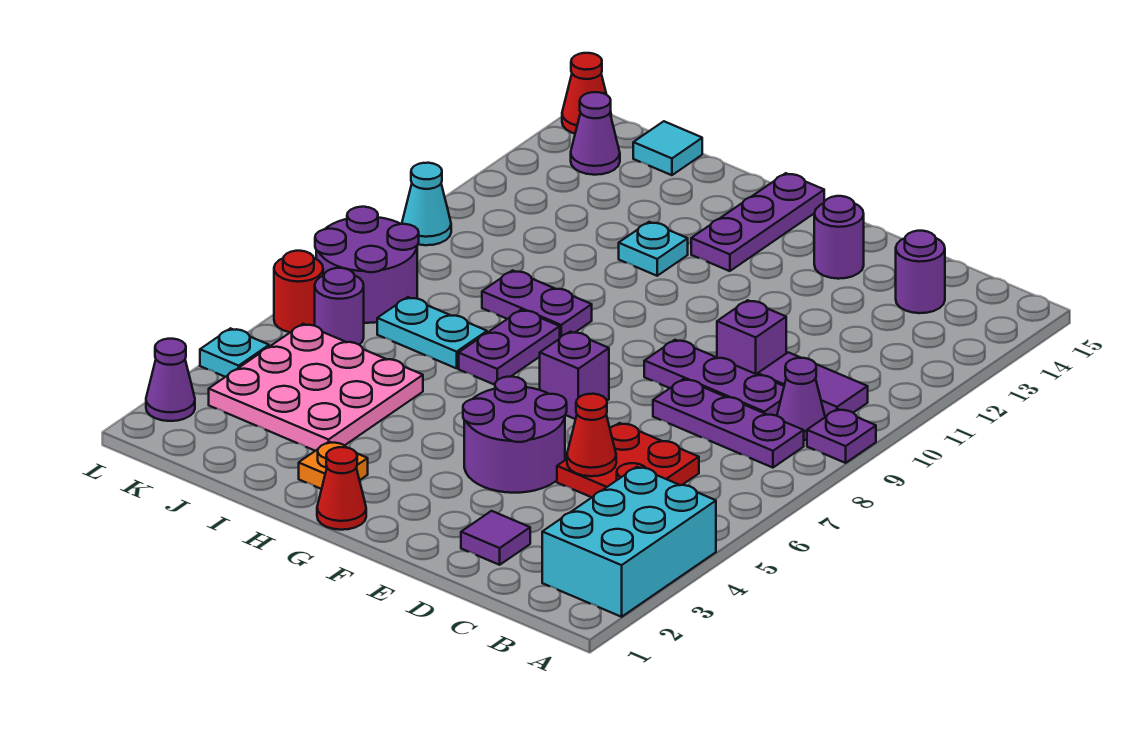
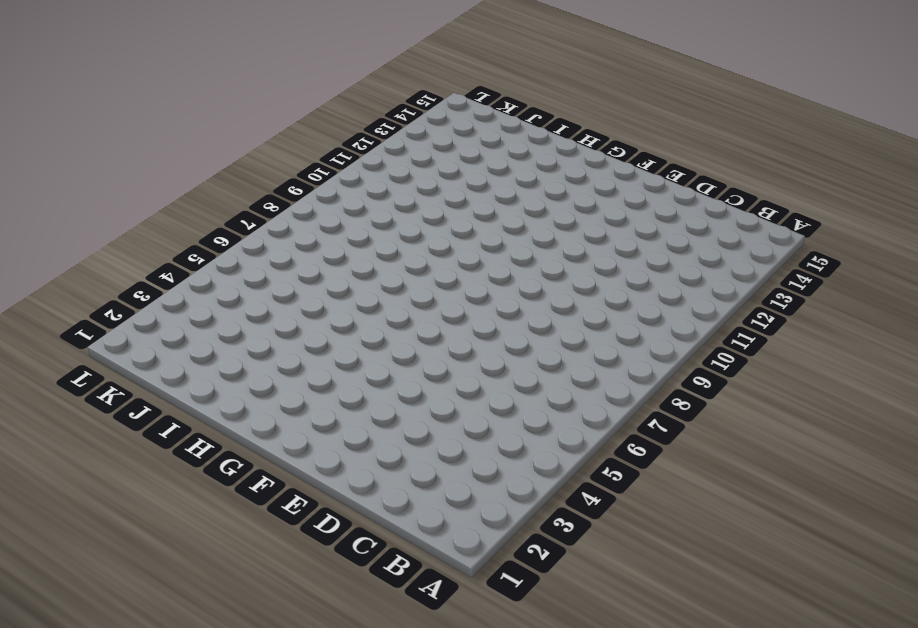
none -> cyan 2x3 brick [542,467,716,617]
none -> purple 1x1 plate [807,409,876,463]
none -> purple 1x3 plate [653,379,804,468]
none -> purple 1x1 cone [777,358,825,440]

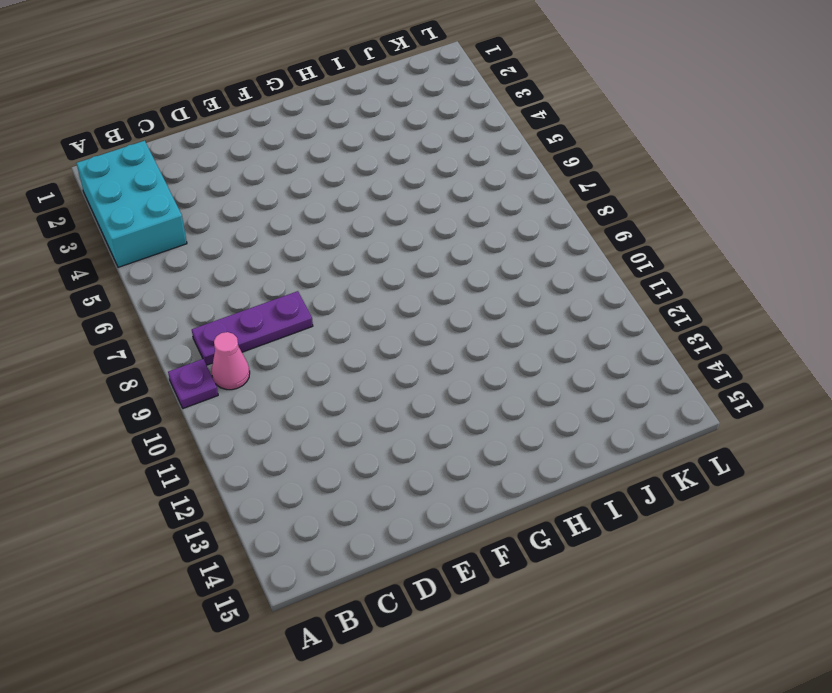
pink 1x1 cone [211,332,250,390] -> purple 1x1 cone [777,358,825,440]
none -> purple 1x2 tile [758,352,868,417]
none -> red 2x2 plate [557,423,699,497]
none -> purple 1x3 plate [644,340,784,416]
none -> purple 1x1 round brick [896,231,945,313]

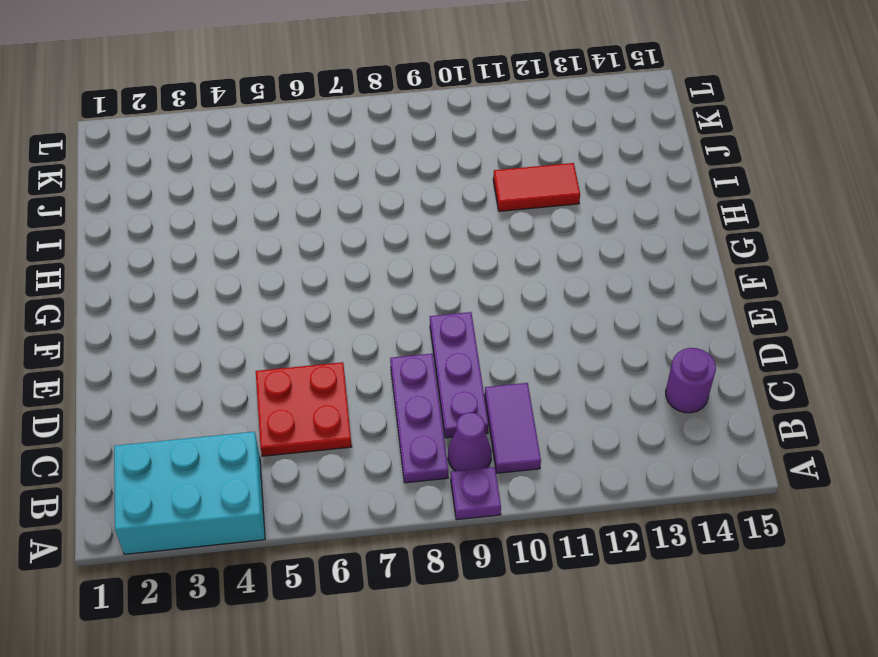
red 1x2 tile [493,163,580,211] -> none
none -> purple 1x1 tile [461,511,530,565]
none -> purple 1x1 brick [717,300,786,375]
none -> purple 2x2 round brick [463,377,567,493]
none -> purple 1x1 round brick [814,196,864,279]

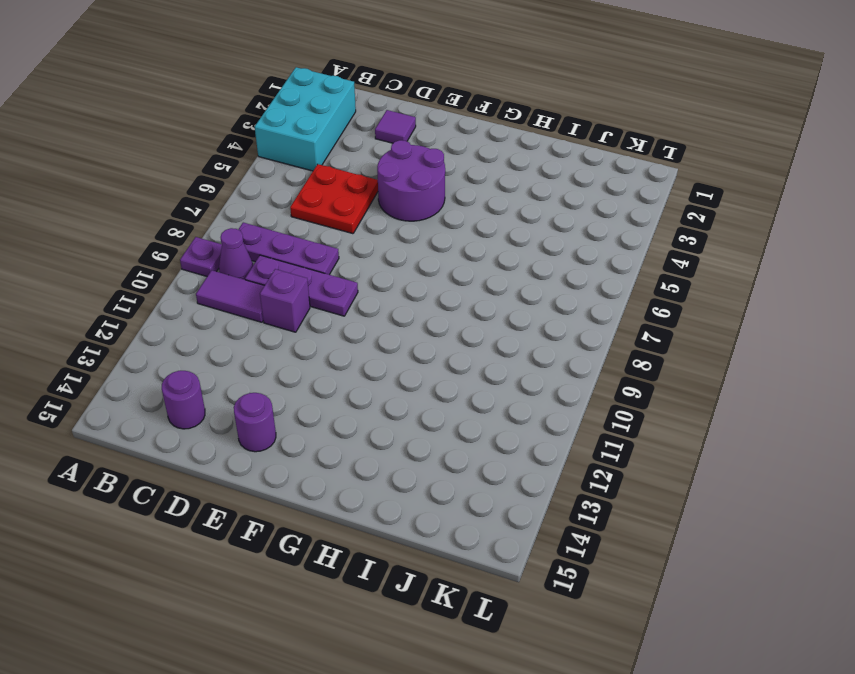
none -> purple 1x1 brick [540,332,609,419]
none -> red 1x1 cone [317,447,366,530]
none -> purple 1x3 plate [691,173,824,271]
none -> orange 1x1 plate [299,442,368,489]

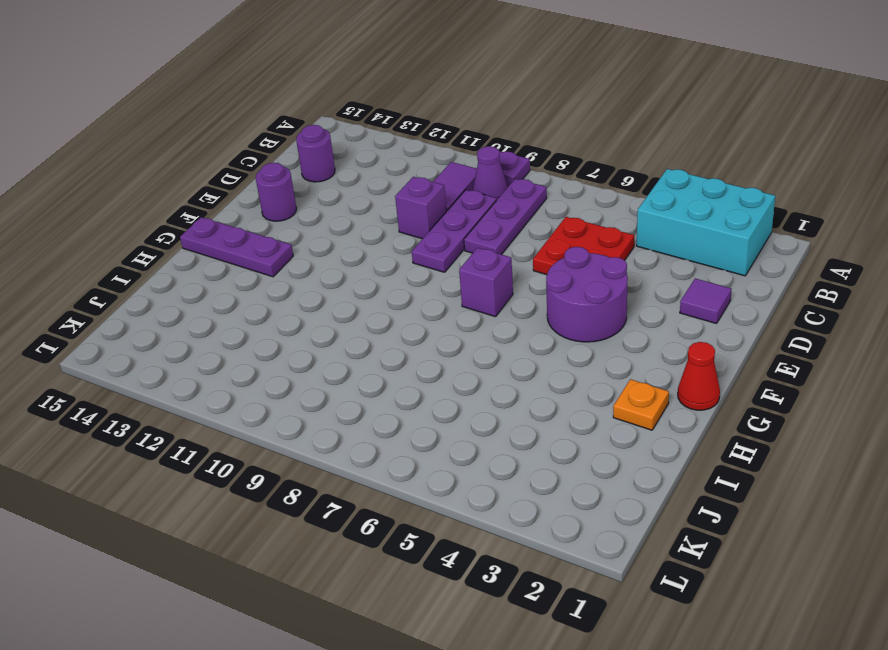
none -> purple 1x2 plate [459,310,560,385]
none -> purple 1x2 plate [482,271,592,337]
none -> cyan 1x1 plate [619,222,688,276]
none -> pink 3x3 plate [209,324,423,451]

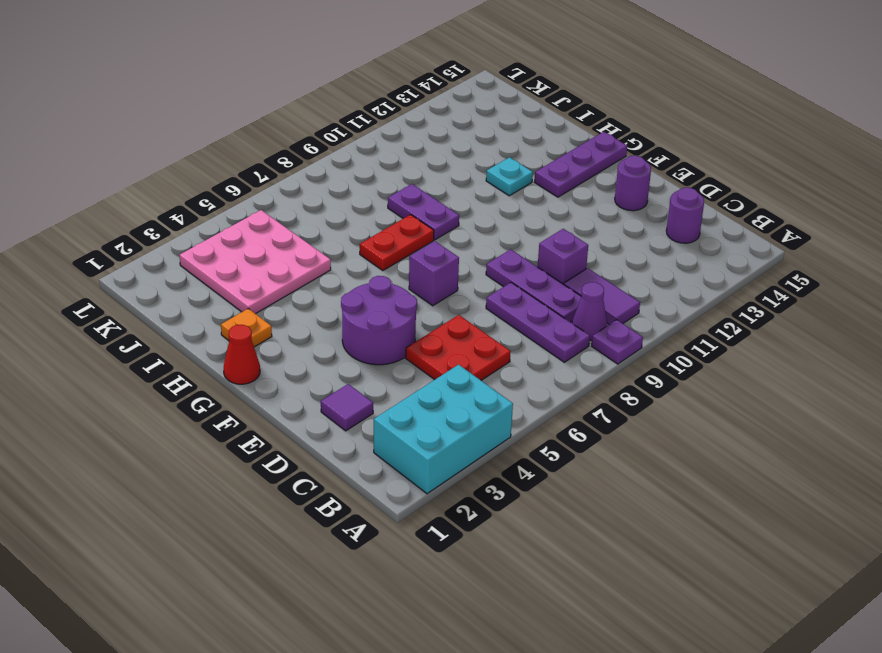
red 1x2 plate [360,215,434,271] -> purple 1x2 plate [459,310,560,385]
none -> cyan 1x2 plate [377,297,487,368]
none -> cyan 1x1 tile [633,121,702,175]
none -> purple 1x1 round brick [315,268,364,345]
none -> purple 2x2 round brick [315,207,419,323]

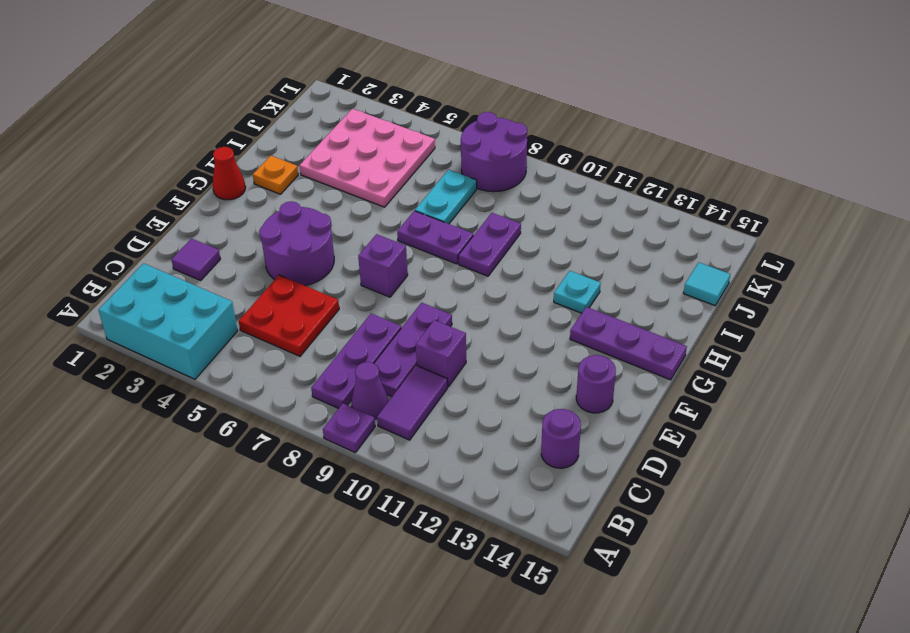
none -> purple 1x1 round brick [315,268,364,345]
none -> purple 1x1 cone [571,92,620,175]
none -> purple 1x1 cone [146,339,195,421]
none -> cyan 1x1 plate [200,328,269,377]

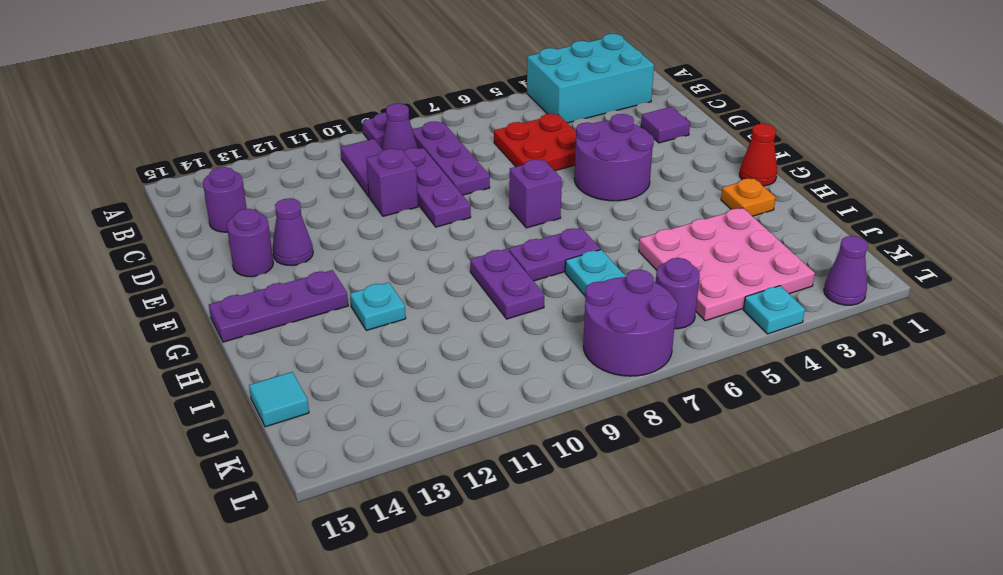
purple 1x1 cone [273,198,313,266] -> purple 1x1 cone moved to [571,92,620,175]
none -> red 1x1 round brick [274,251,323,332]
none -> cyan 1x1 cone [402,163,451,245]
none -> red 1x1 cone [562,53,611,134]
none -> red 1x1 cone [567,394,616,476]

